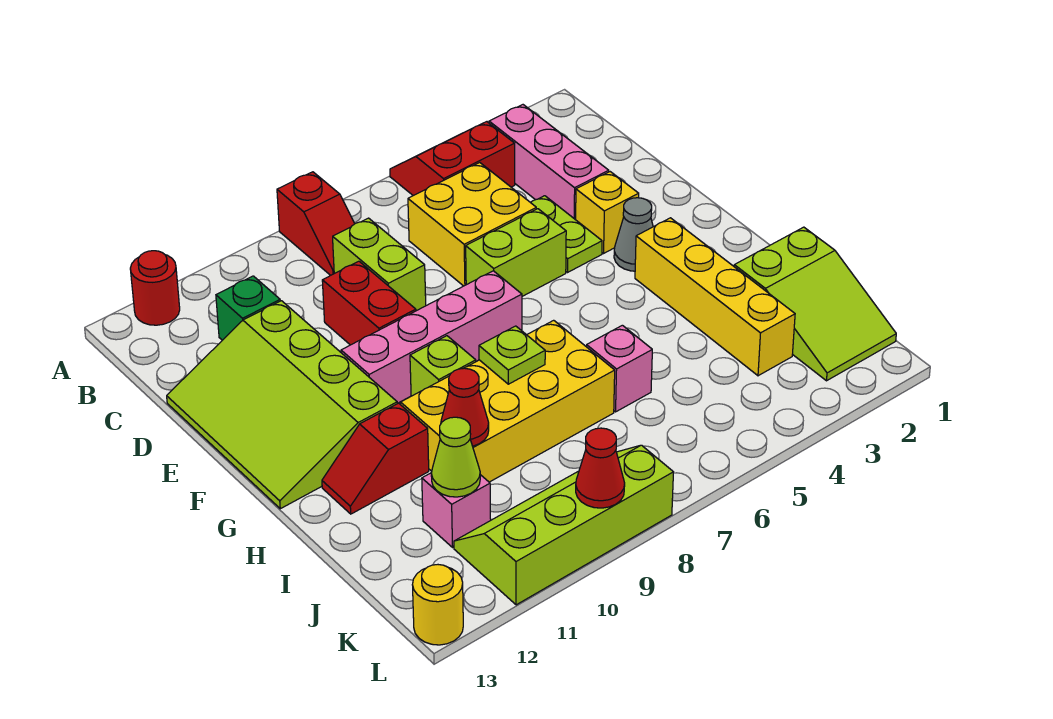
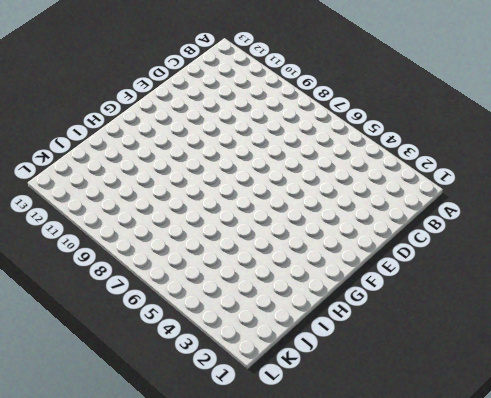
none -> red 2x2 slope [390,122,515,196]
none -> red 1x2 slope [277,172,355,275]
none -> red 1x1 round brick [130,251,180,325]

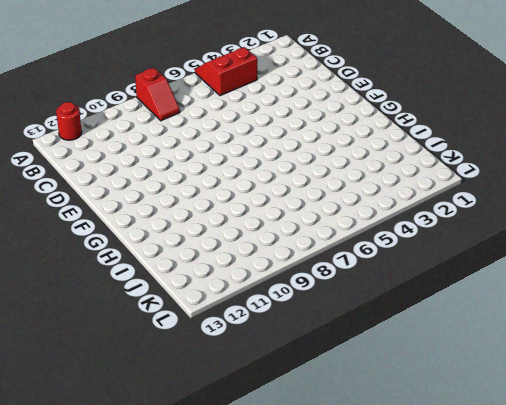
none -> pink 1x3 brick [489,105,609,220]
none -> yellow 2x2 brick [408,163,536,286]
none -> lime 1x2 brick [333,218,426,311]

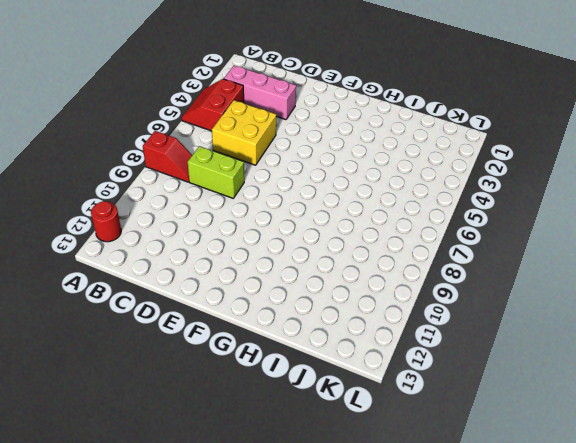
none -> green 1x1 brick [216,276,280,340]
none -> lime 1x2 plate [530,196,602,272]
none -> red 1x2 brick [322,261,416,345]

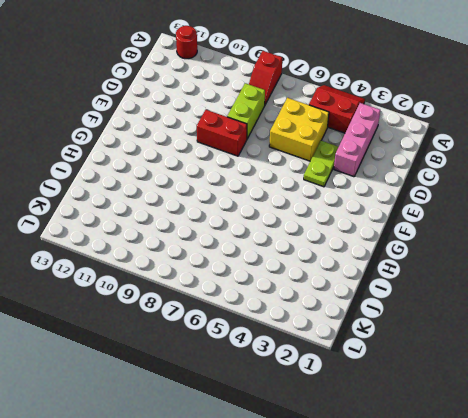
red 1x2 brick [197,110,247,156] -> red 1x2 brick turned to [322,261,416,345]
none -> green 1x1 brick [216,276,280,340]
none -> lime 3x4 slope [167,301,398,509]
none -> yellow 1x1 brick [576,172,639,253]

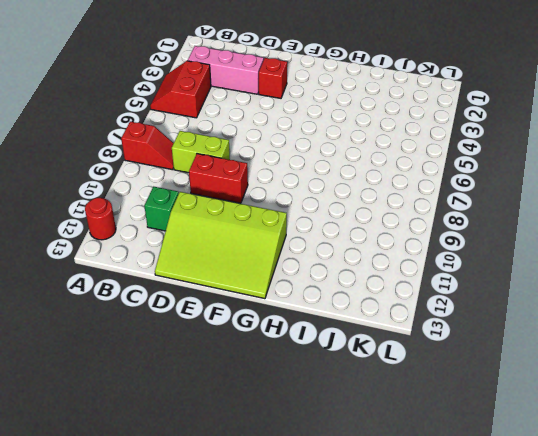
red 1x1 brick [259,58,287,98] -> yellow 1x1 brick [576,172,639,253]
none -> yellow 2x2 brick [408,163,536,286]
none -> lime 1x2 plate [530,196,602,272]
none -> lime 1x2 brick [466,209,566,296]

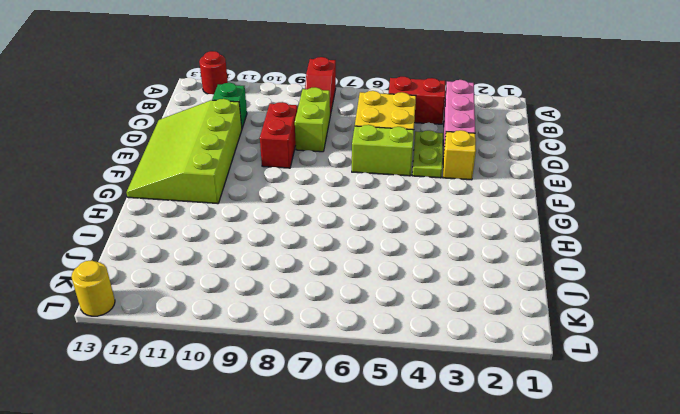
none -> grey 1x1 cone [614,198,653,271]
none -> pink 1x4 brick [341,271,522,403]
none -> yellow 1x4 brick [635,218,795,376]

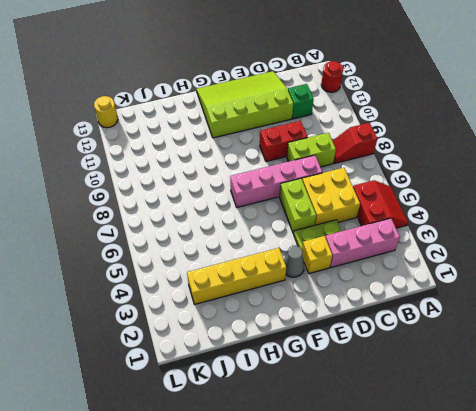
pink 1x4 brick [230,155,322,207] -> pink 1x4 brick turned to [341,271,522,403]
none -> lime 1x1 brick [410,336,476,396]
none -> yellow 2x4 brick [401,320,615,482]
none -> red 1x2 slope [322,403,429,514]

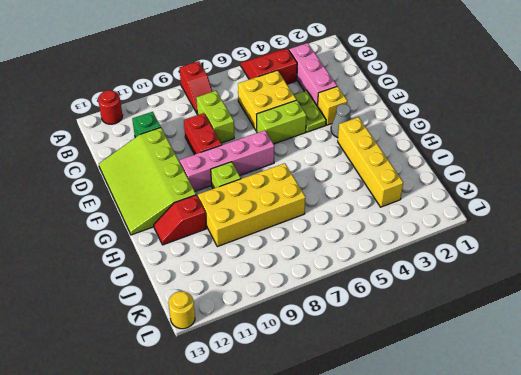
none -> lime 2x3 slope [734,227,896,381]
none -> pink 1x1 brick [587,325,652,412]
none -> pink 1x1 brick [422,473,491,547]

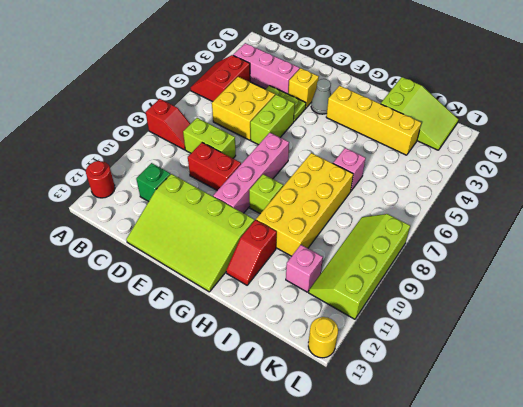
none -> lime 1x1 plate [479,326,545,384]
none -> red 1x1 cone [441,368,489,446]
none -> lime 1x1 cone [431,417,480,497]

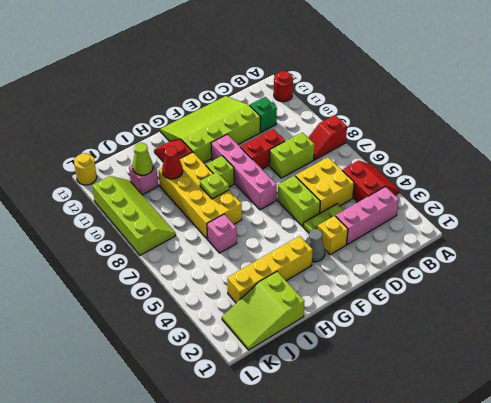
none -> red 1x1 cone [576,428,625,508]

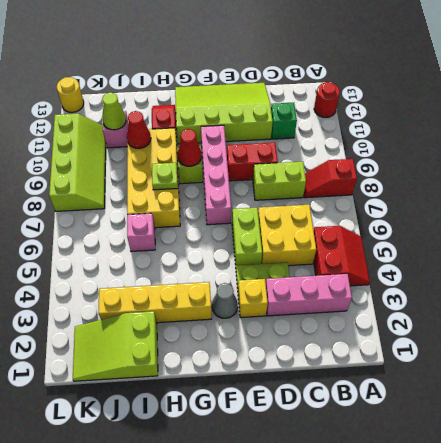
red 1x1 cone [177,129,202,166] -> red 1x1 cone moved to [576,428,625,508]

